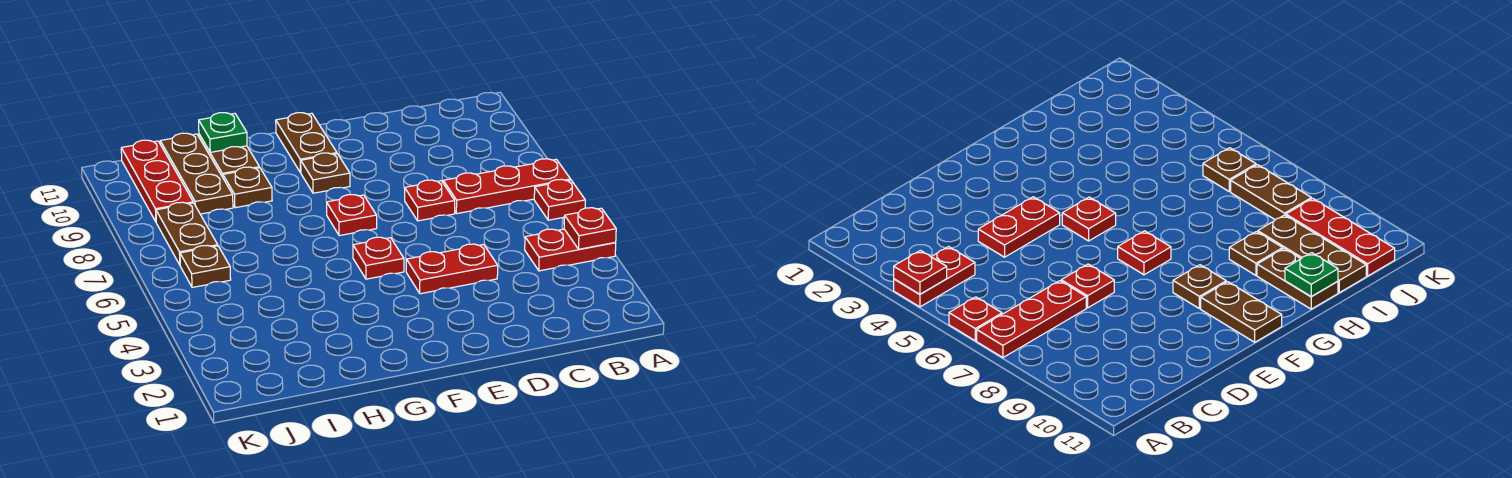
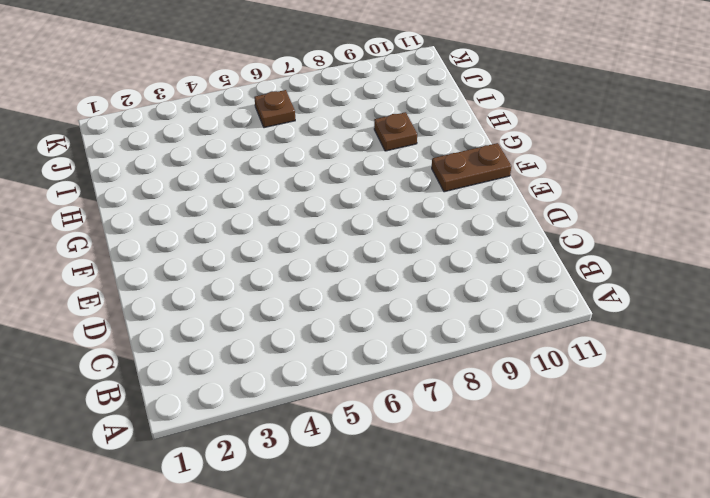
none -> red 1x2 plate [525,229,616,271]
none -> red 1x1 plate [534,179,585,220]
none -> red 1x3 plate [443,159,571,214]

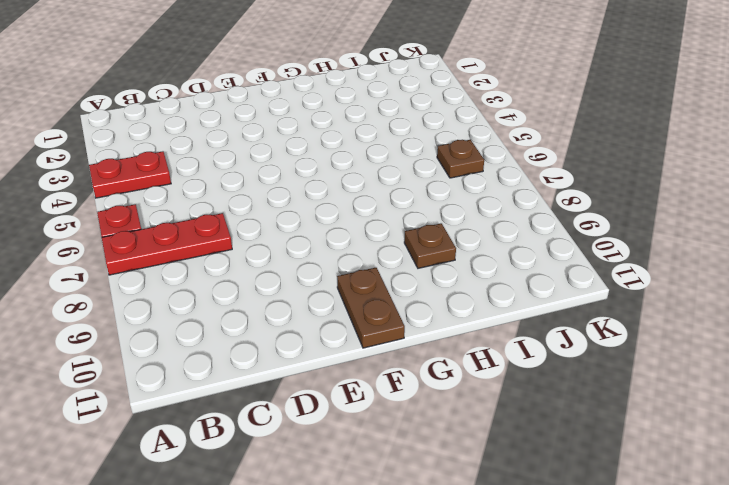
none -> red 1x2 plate [406,244,498,294]
none -> red 1x1 plate [405,180,455,221]
none -> red 1x1 plate [353,237,404,279]

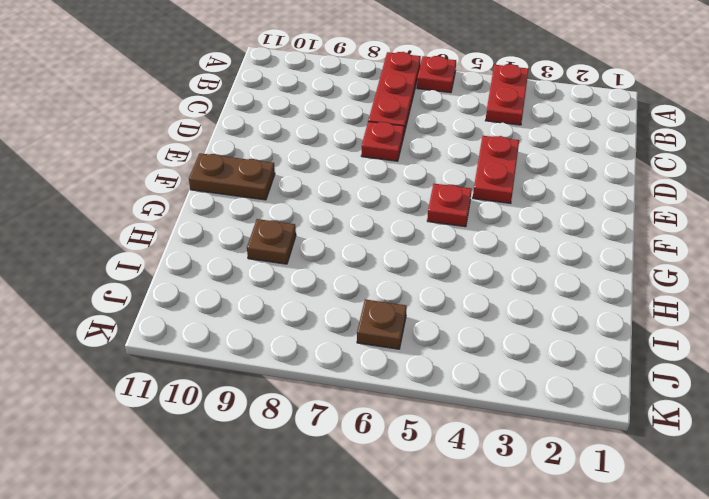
none -> red 1x1 plate [327,195,377,236]
none -> brown 1x1 plate [301,153,350,193]
none -> brown 1x2 plate [199,134,259,177]

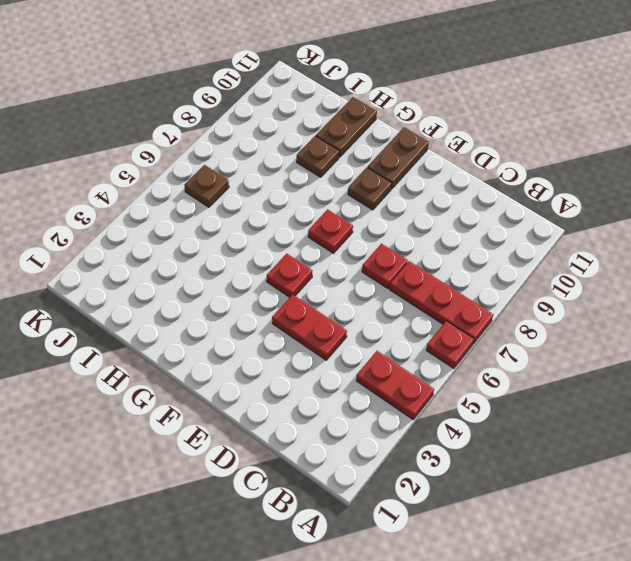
none -> brown 1x3 plate [160,133,233,214]
none -> brown 1x2 plate [156,202,218,265]
none -> red 1x3 plate [121,140,193,222]

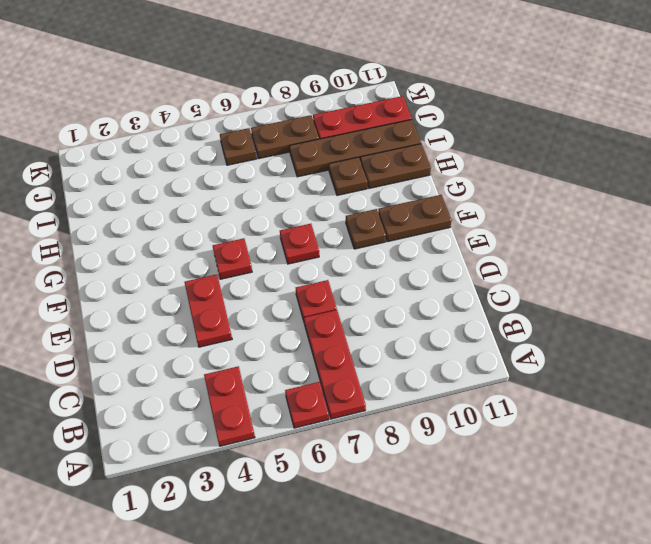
brown 1x4 plate [290,120,421,177] -> brown 1x3 plate [160,133,233,214]
none -> red 1x1 plate [564,208,616,249]
none -> green 1x1 plate [199,113,247,152]

